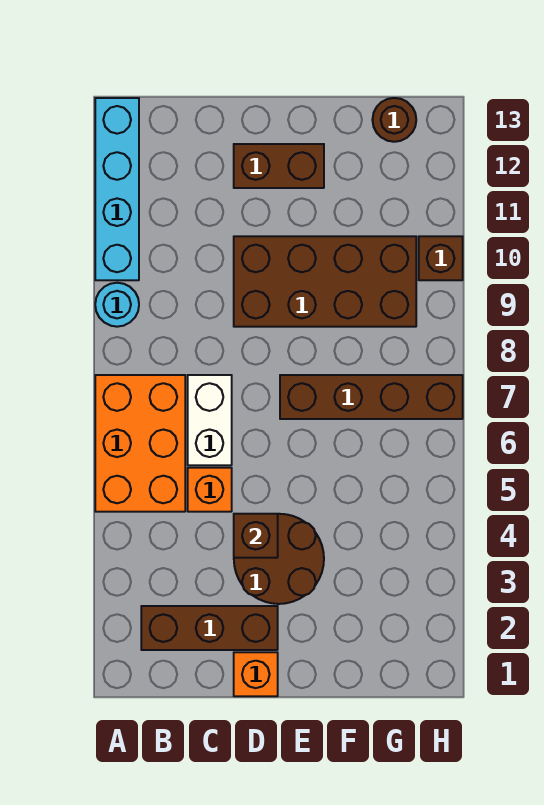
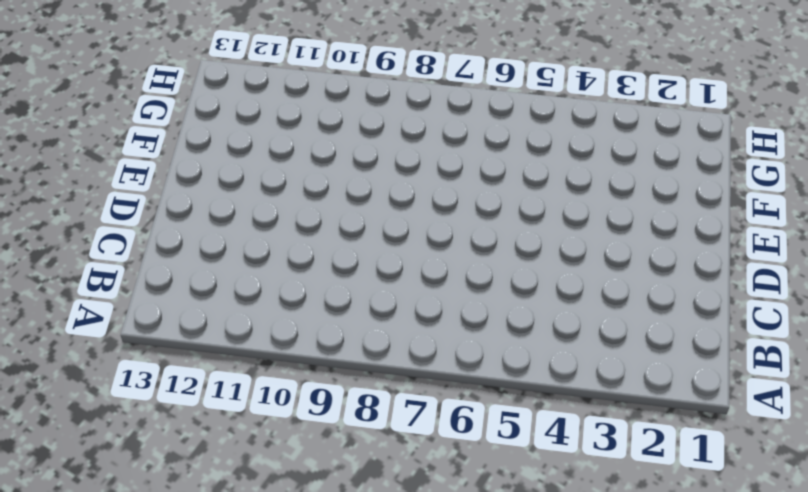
none -> orange 2x3 brick [95,375,185,512]
none -> cyan 1x1 round brick [95,283,139,327]
none -> cyan 1x4 brick [95,98,139,280]

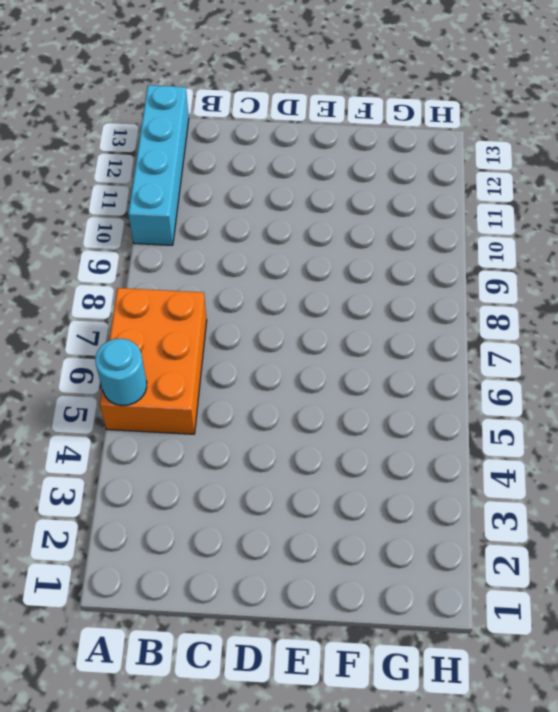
cyan 1x1 round brick [95,338,147,406] -> cyan 1x1 round brick moved to [95,283,139,327]
none -> brown 1x3 brick [141,606,278,650]
none -> orange 1x1 brick [188,468,232,512]
none -> white 1x2 brick [188,375,232,465]

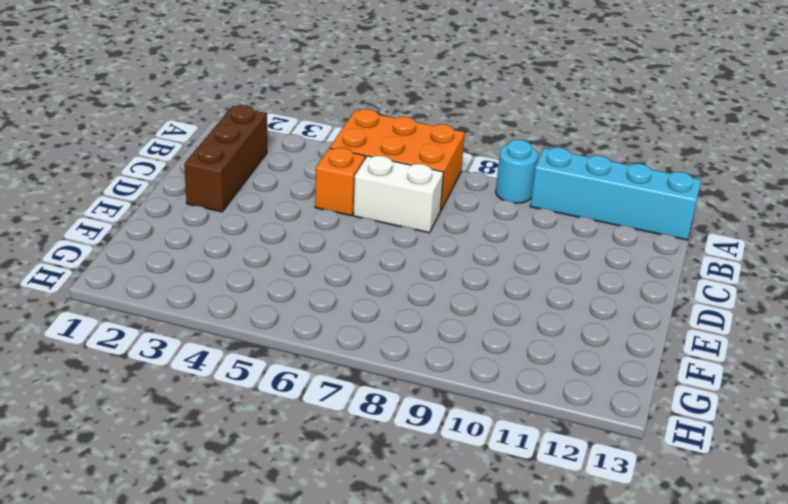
none -> orange 1x1 brick [234,652,278,696]
none -> brown 2x2 round brick [234,514,324,604]
none -> brown 2x4 brick [234,236,416,327]

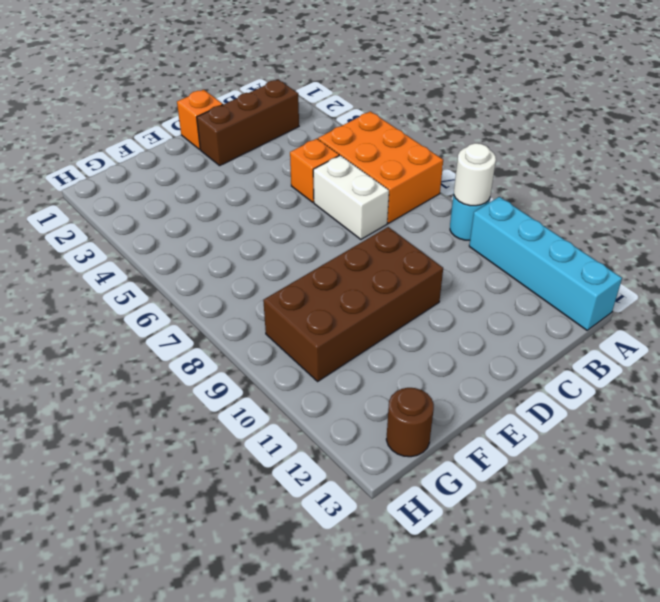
white 1x1 round brick [454,143,496,206] -> none
none -> brown 2x2 round brick [234,514,324,604]
none -> brown 1x2 brick [234,144,324,188]
none -> brown 1x4 brick [280,375,463,419]

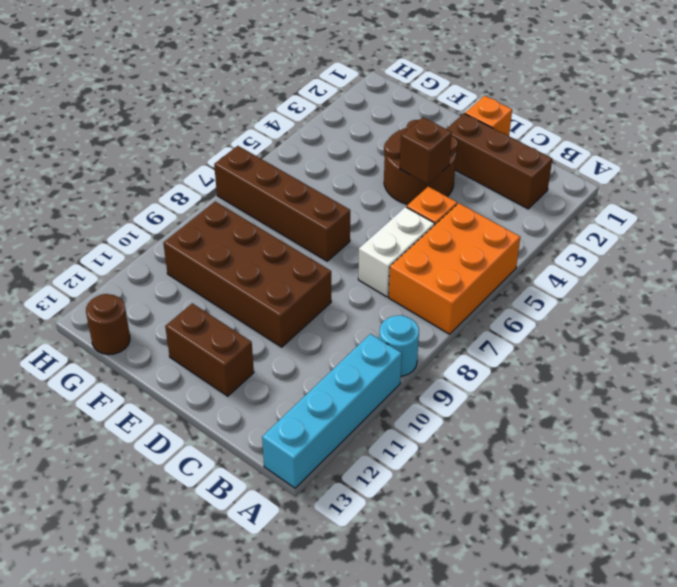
none -> brown 1x1 brick [419,236,463,280]

